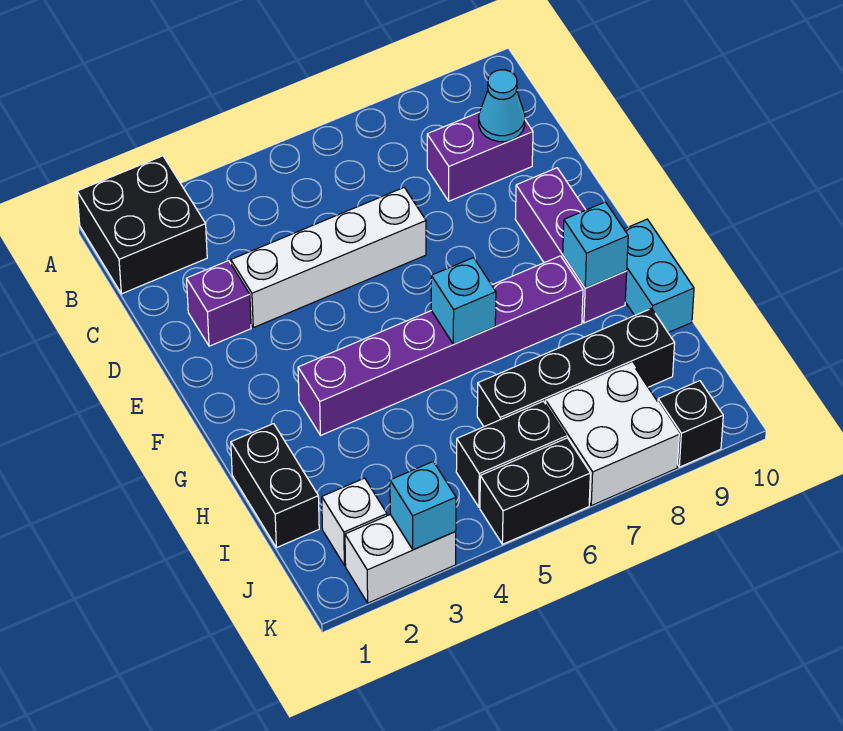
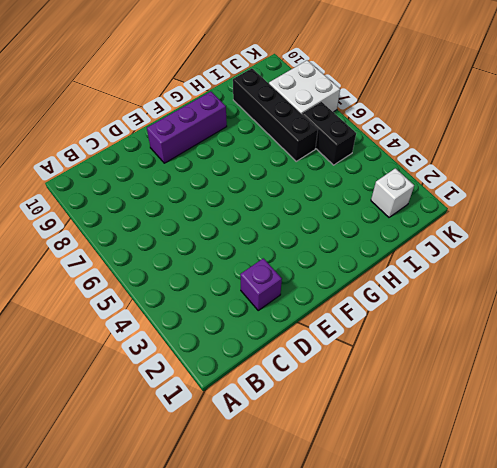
none -> black 2x2 brick [77,156,207,294]
none -> purple 1x2 brick [427,112,533,201]
none -> white 1x4 brick [231,188,426,328]

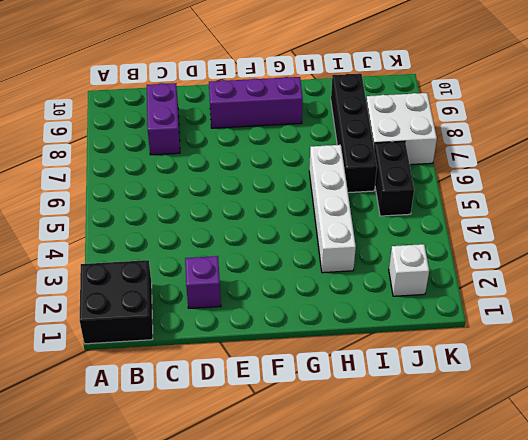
white 1x4 brick [309,145,356,273] -> white 1x4 brick moved to [231,188,426,328]
none -> purple 1x6 brick [298,256,583,435]
none -> cyan 1x2 brick [624,219,694,333]
none -> black 1x2 brick [231,424,319,548]

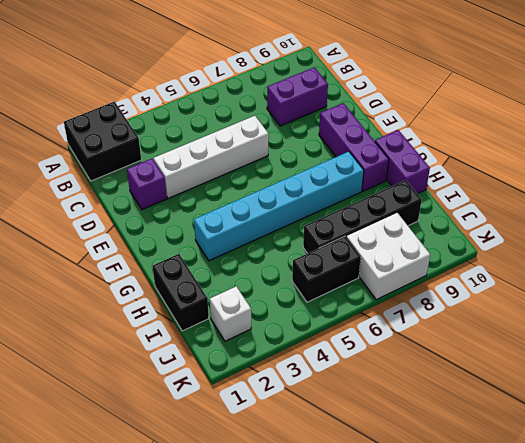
cyan 1x6 brick [194,152,364,261] -> purple 1x6 brick [298,256,583,435]
purple 1x2 brick [375,130,430,194] -> cyan 1x2 brick [624,219,694,333]
none -> white 1x2 brick [345,514,456,603]
none -> black 1x2 brick [480,438,590,544]
none -> black 1x1 brick [658,381,723,467]

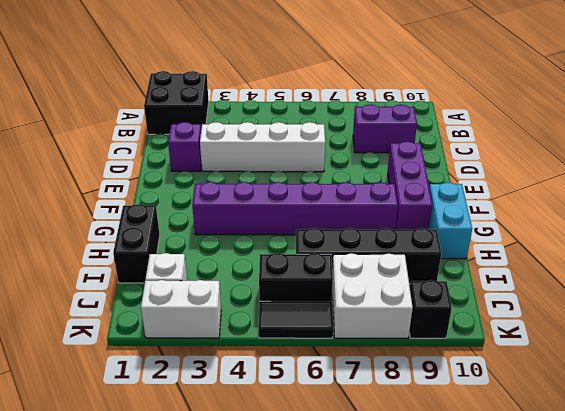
black 1x2 tile [259,301,333,338] -> black 1x2 brick [480,438,590,544]
none -> cyan 1x1 cone [479,70,525,142]
none -> cyan 1x1 brick [431,258,496,344]
none -> cyan 1x1 brick [563,202,628,288]

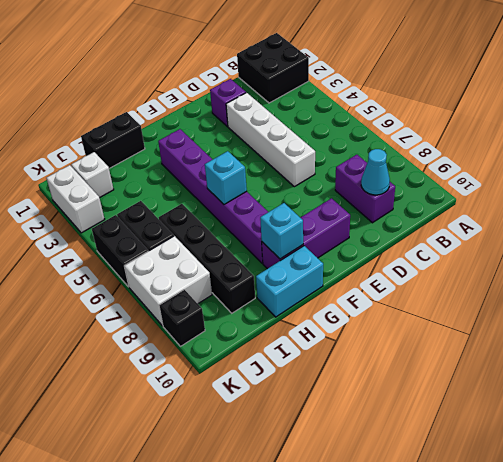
none -> cyan 1x1 brick [390,462,456,550]

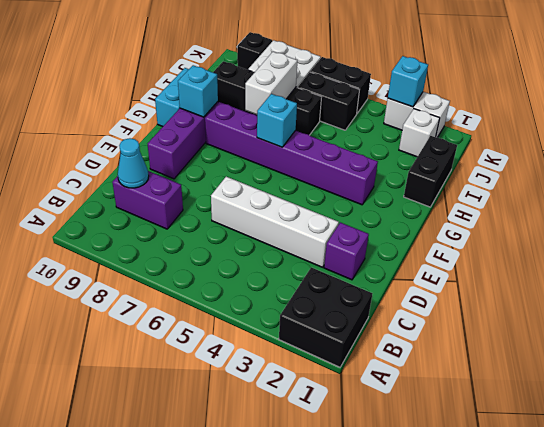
white 1x2 brick [245,52,297,115] -> none

